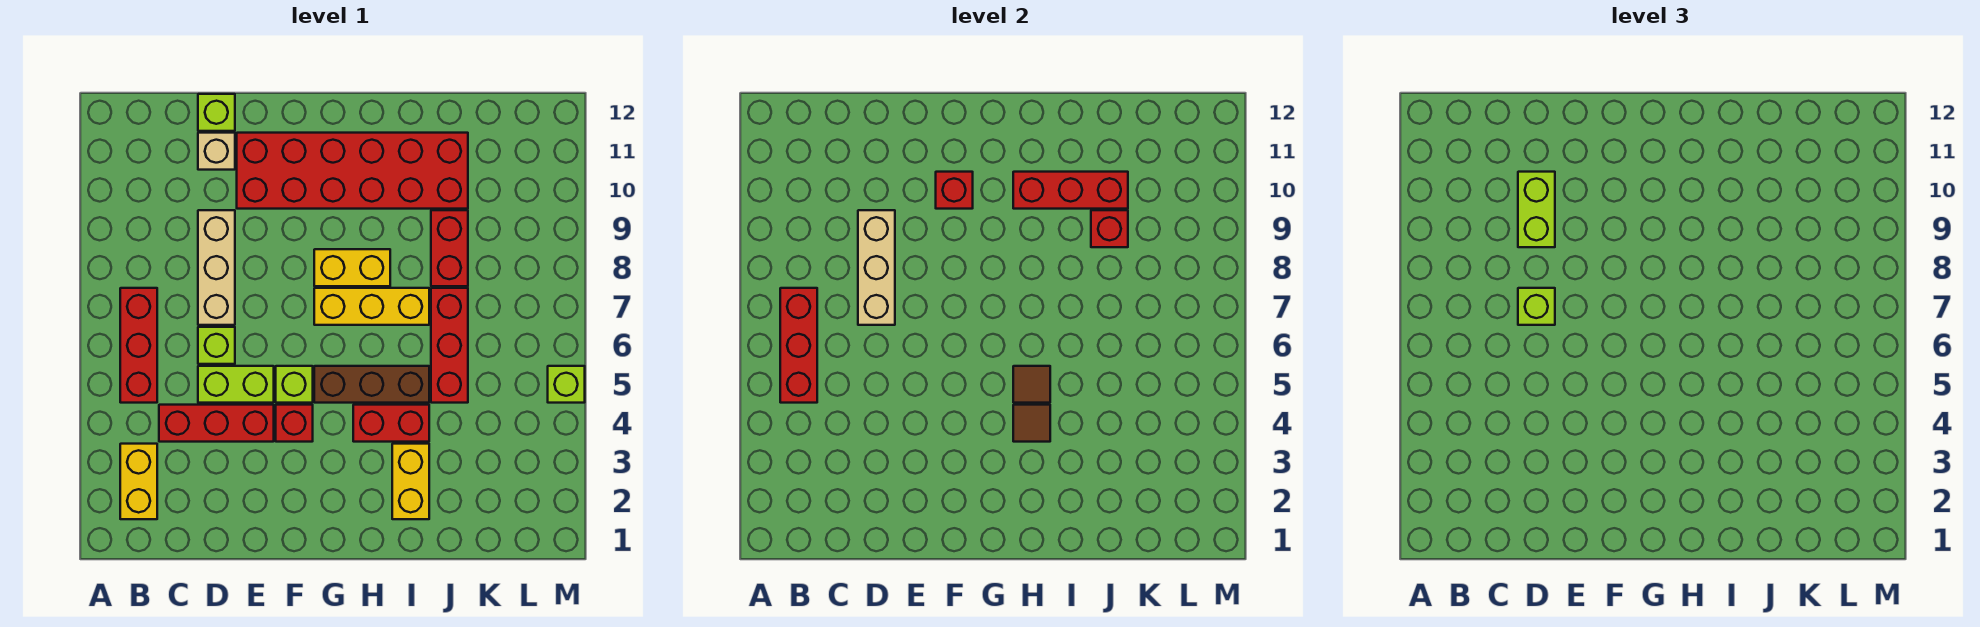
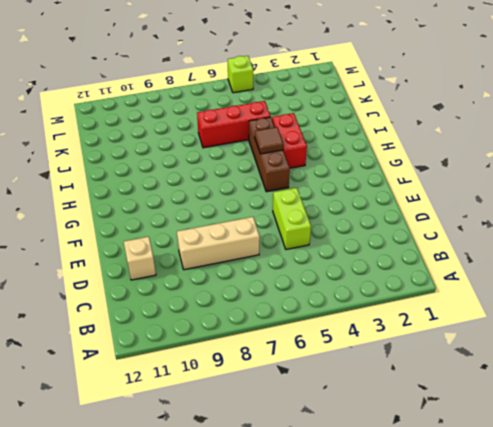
none -> yellow 1x2 brick [120,444,157,519]
none -> red 1x3 brick [120,288,157,403]
none -> red 1x3 brick [159,405,274,442]

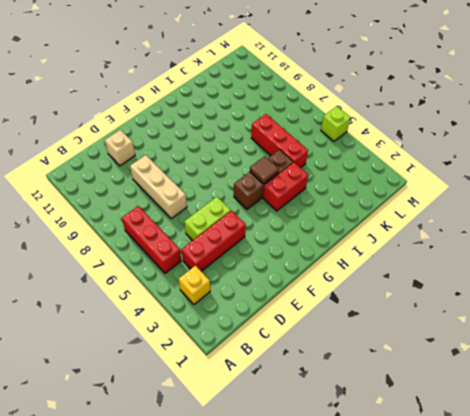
yellow 1x1 brick [179,265,210,304] -> yellow 1x2 brick [120,444,157,519]
none -> lime 1x1 brick [198,327,235,364]
none -> lime 1x1 brick [198,94,235,131]
none -> red 2x6 brick [237,133,468,209]

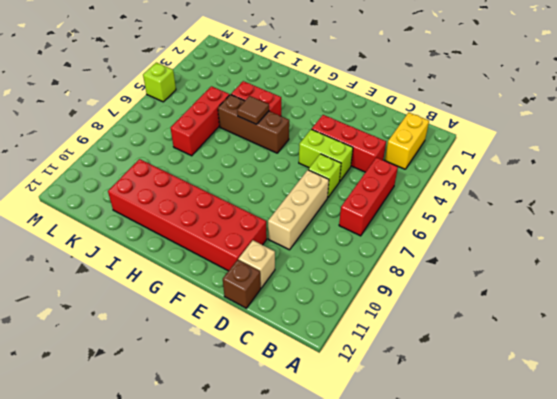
brown 1x1 brick [223,260,261,308] -> lime 1x1 brick [198,94,235,131]
none -> red 1x1 brick [276,405,313,442]
none -> lime 1x1 brick [276,366,313,403]
none -> yellow 1x3 brick [314,288,429,325]

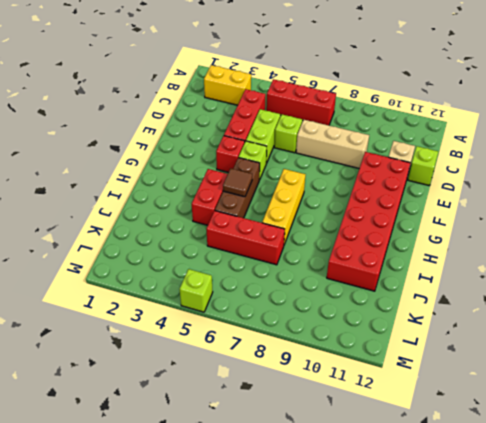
none -> yellow 1x2 brick [314,249,390,286]
none -> yellow 1x2 brick [392,444,429,519]
none -> red 1x2 brick [431,210,468,286]

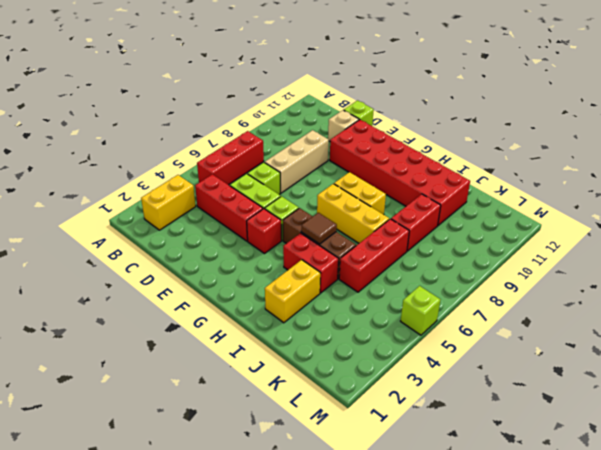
none -> red 1x3 brick [780,288,817,403]
none -> tan 1x3 brick [858,210,895,325]
none -> red 1x1 brick [936,172,973,209]

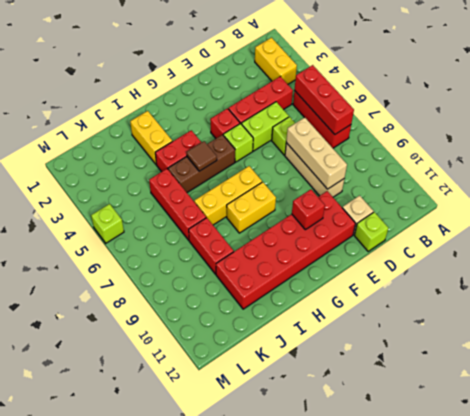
none -> brown 1x1 tile [1013,405,1050,442]
none -> red 1x3 brick [1013,172,1128,209]
none -> red 1x1 brick [1091,210,1128,247]

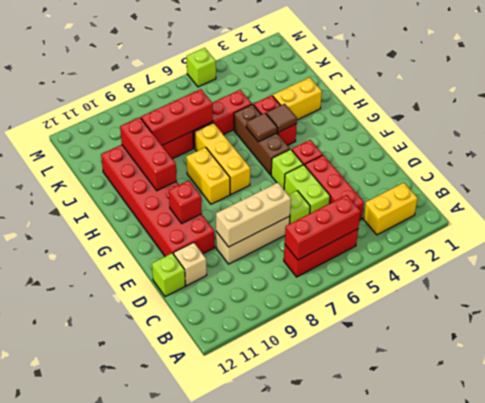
red 1x3 brick [141,89,213,145] -> red 1x1 brick [1091,210,1128,247]
none -> lime 1x1 brick [1518,288,1555,325]
none -> lime 1x2 brick [1518,172,1555,247]

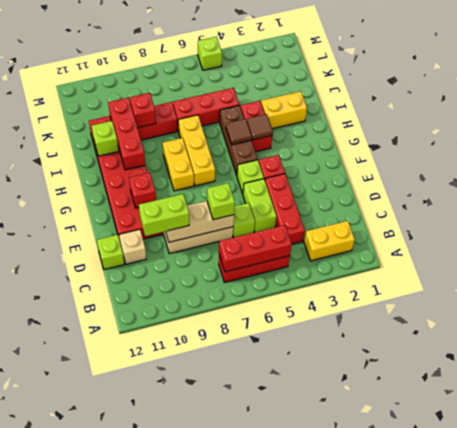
lime 1x1 brick [92,121,119,156] -> none

